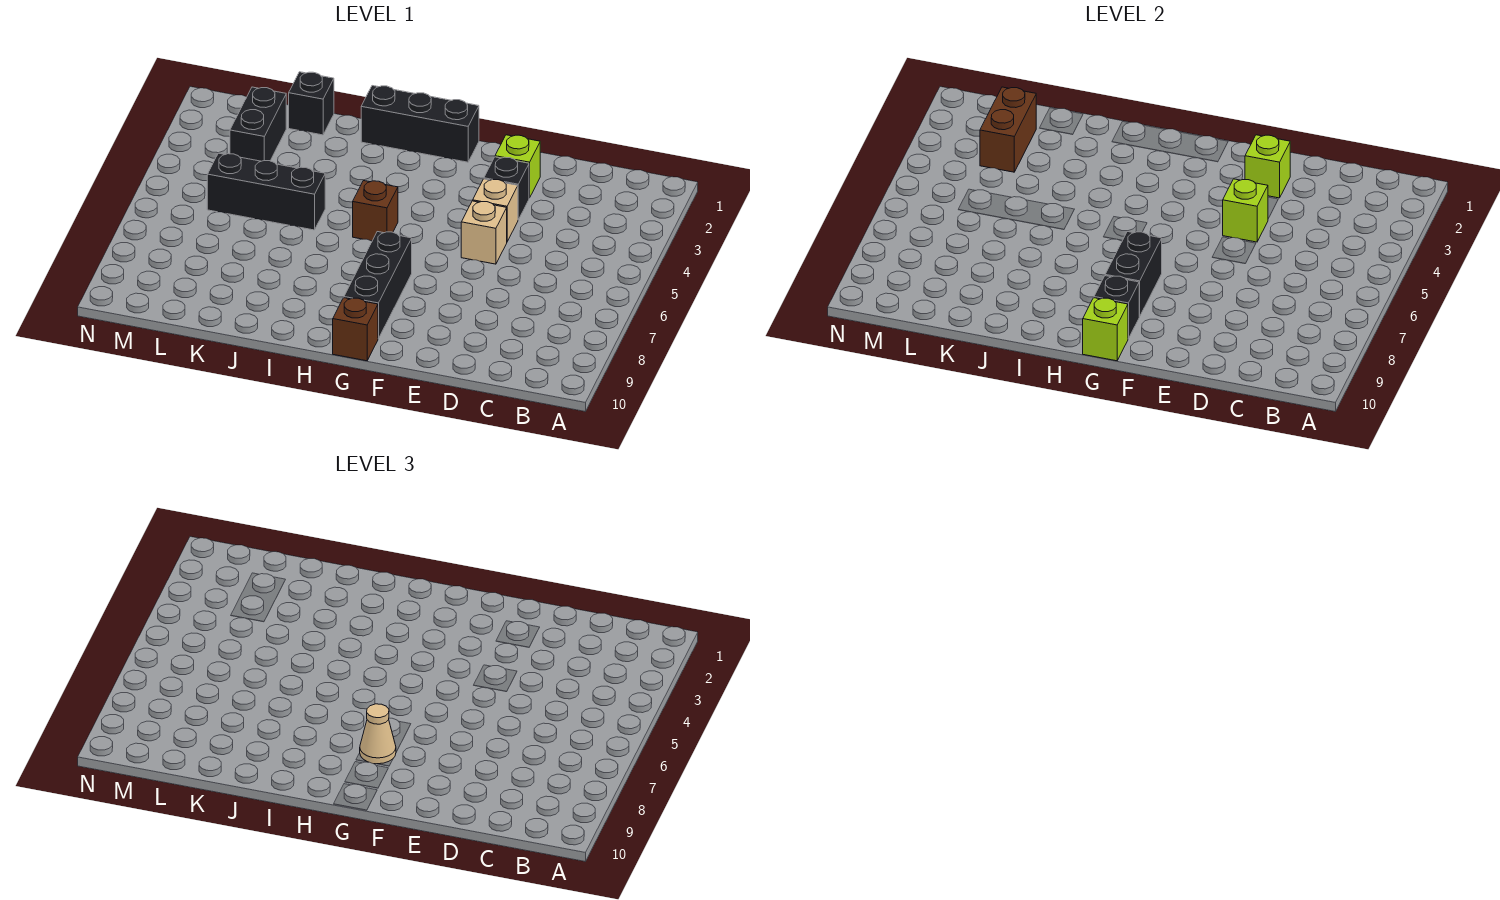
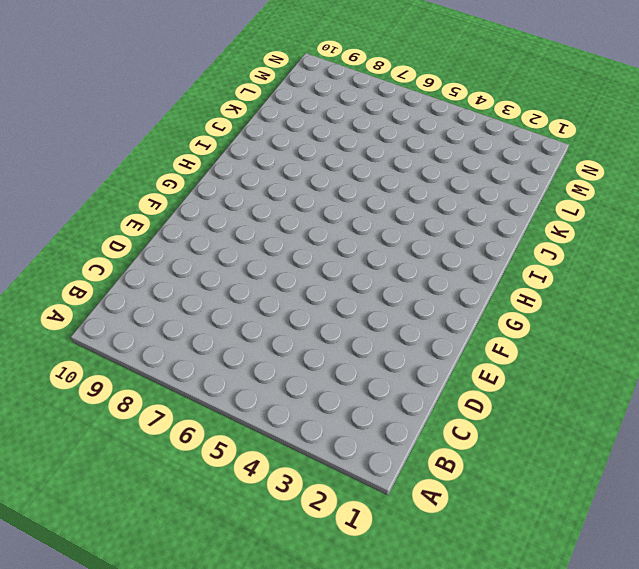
none -> lime 1x1 brick [495,135,540,198]
none -> black 1x1 brick [484,157,529,220]
none -> tan 1x1 brick [473,179,518,241]

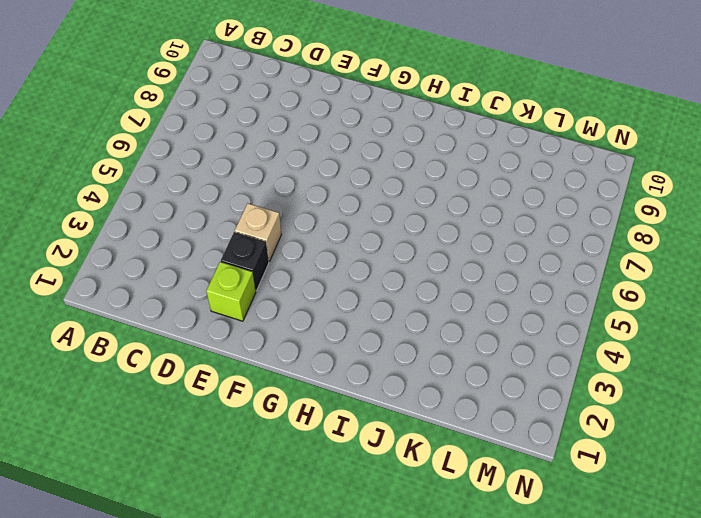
none -> tan 1x1 brick [461,201,507,264]
none -> black 1x3 brick [361,86,479,162]
none -> black 1x3 brick [344,232,412,339]

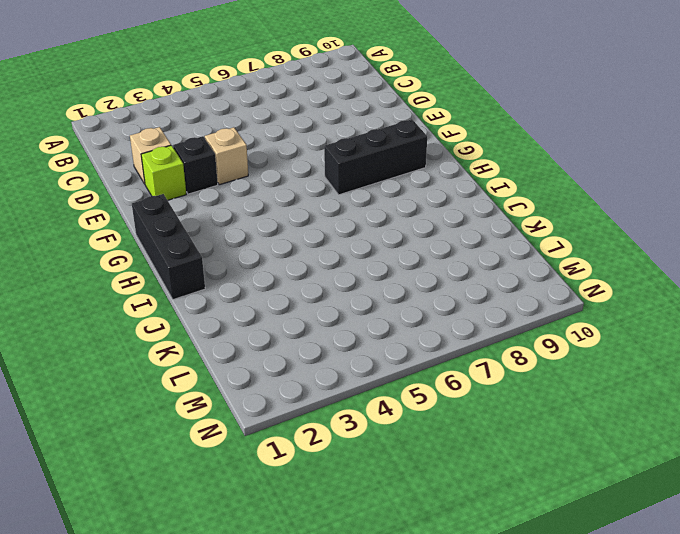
tan 1x1 brick [130,127,171,184] -> tan 1x1 brick moved to [461,201,507,264]
none -> brown 1x1 brick [333,298,378,361]
none -> brown 1x1 brick [353,181,398,241]
none -> black 1x3 brick [207,153,325,230]

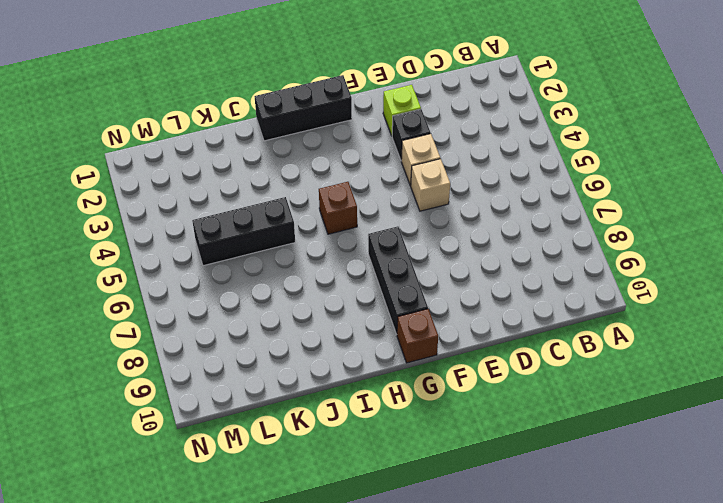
none -> black 1x1 brick [289,72,334,135]
none -> black 1x2 brick [230,87,286,161]
none -> lime 1x1 brick [1245,135,1290,198]

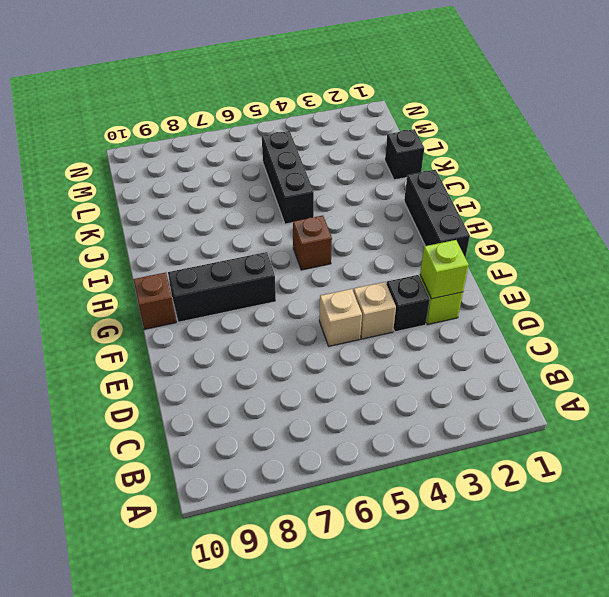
none -> black 1x2 brick [230,87,286,161]
none -> lime 1x1 brick [1223,179,1268,242]
none -> black 1x2 brick [1105,232,1162,316]

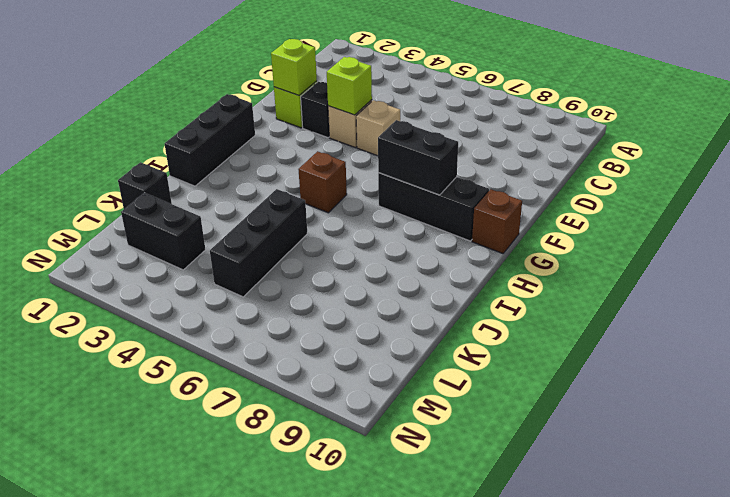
none -> black 1x1 brick [1094,276,1140,339]
none -> lime 1x1 brick [1083,298,1128,361]
none -> brown 1x2 brick [980,87,1036,172]

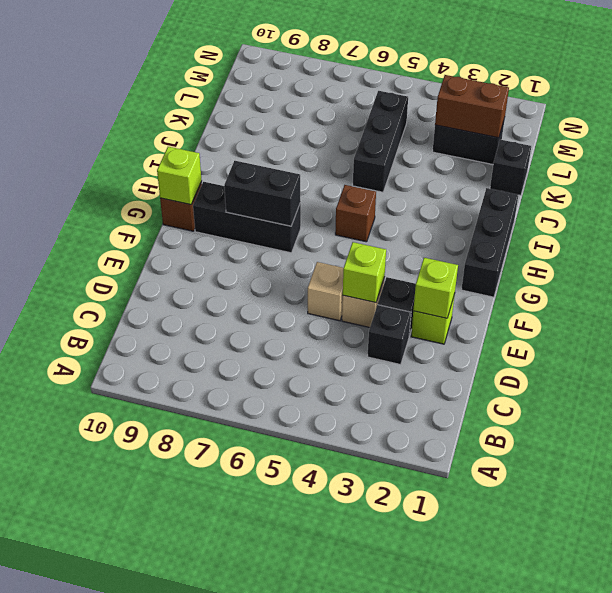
black 1x1 brick [367,305,411,365] -> black 1x1 brick moved to [1094,276,1140,339]
none -> tan 1x1 cone [360,704,396,764]

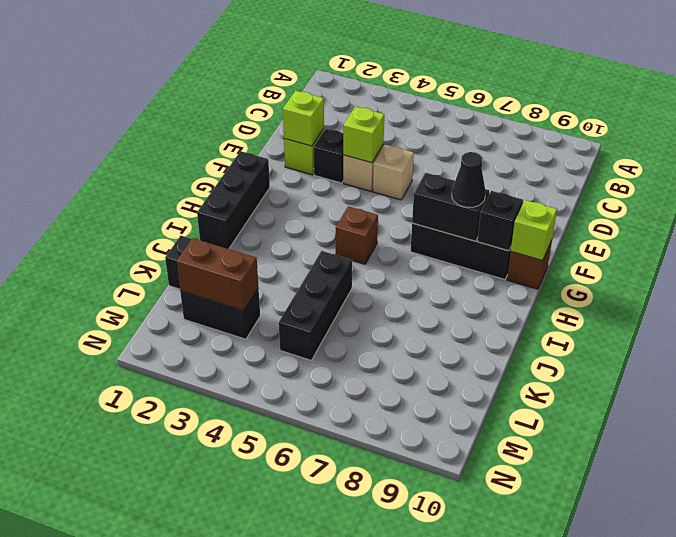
black 1x1 cone [452,152,486,207] -> tan 1x1 cone [360,704,396,764]

